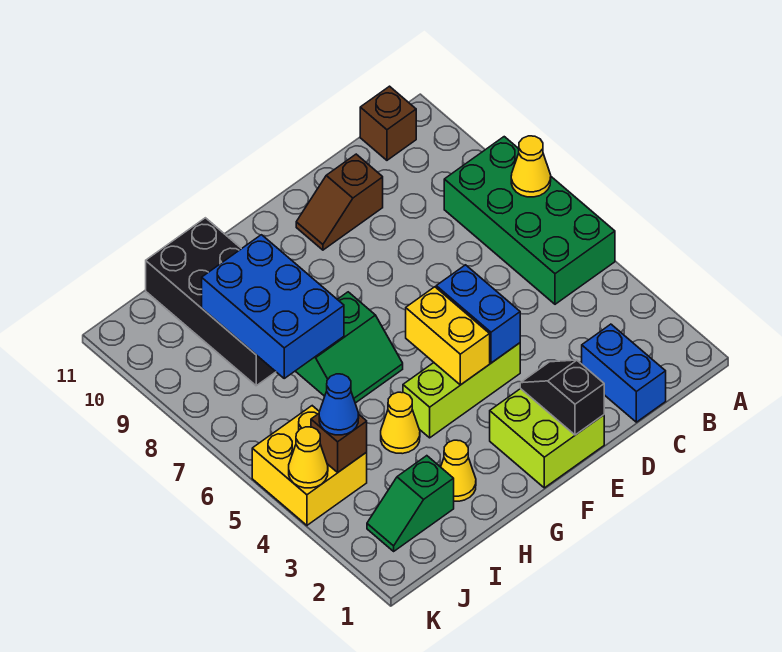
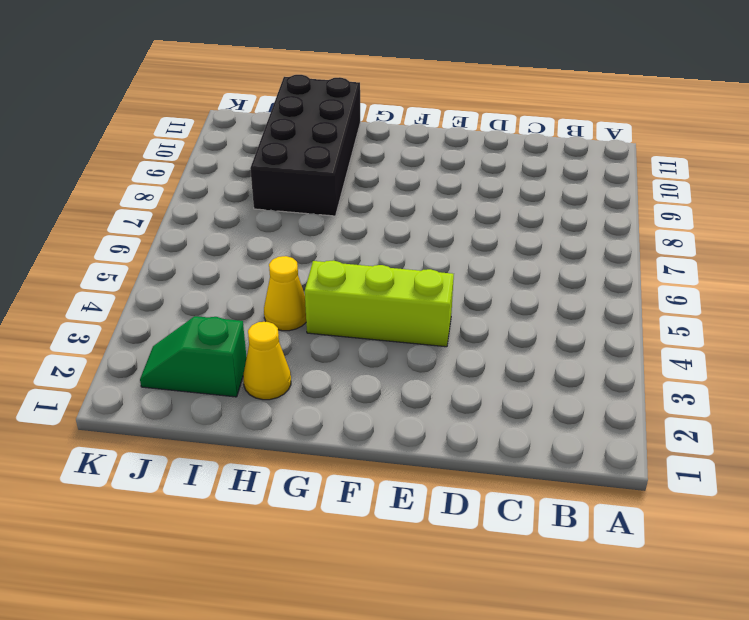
none -> green 2x4 brick [444,137,615,304]
none -> brown 1x1 brick [360,86,416,160]
none -> blue 1x2 brick [582,324,666,422]

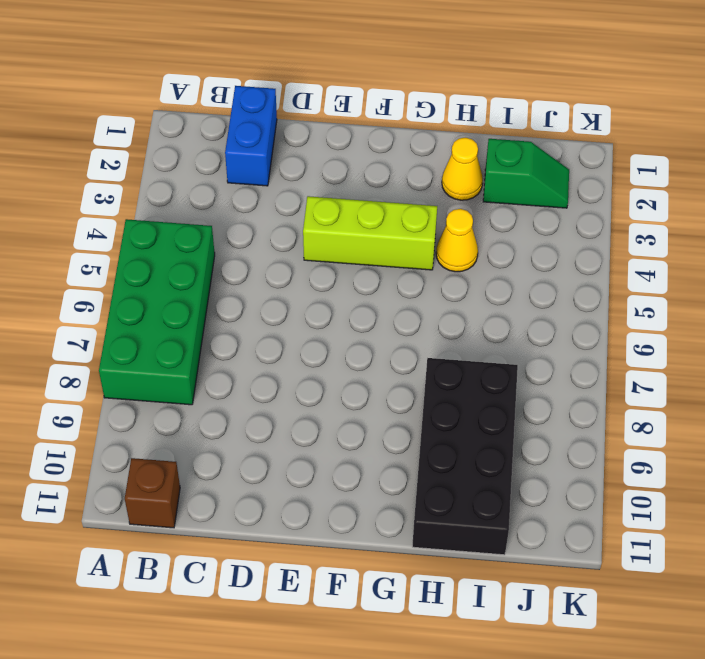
none -> brown 1x2 slope [296,154,383,250]
none -> lime 2x2 brick [490,389,604,488]
none -> green 2x2 slope [296,292,403,403]

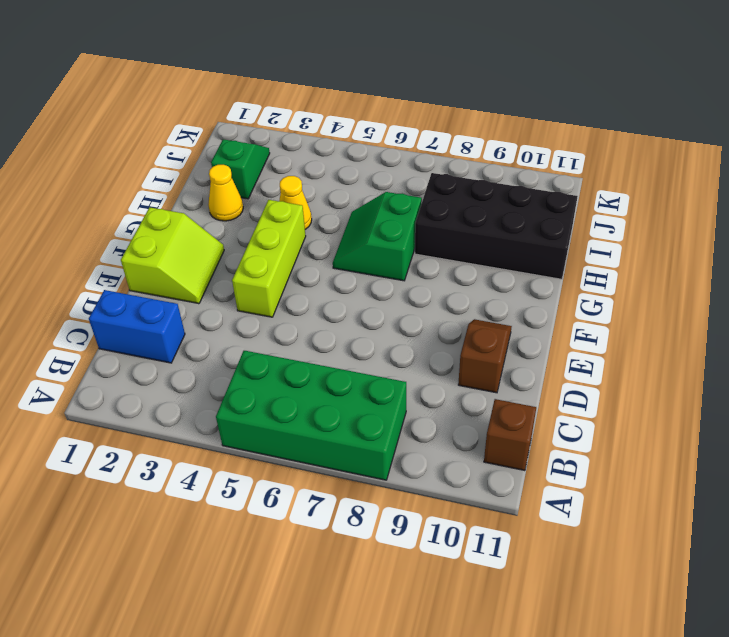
lime 2x2 slope [121,207,224,304] -> lime 2x2 brick [490,389,604,488]
none -> yellow 2x2 brick [252,406,367,525]
none -> yellow 1x1 cone [511,136,551,197]
none -> black 1x2 slope [520,360,604,435]

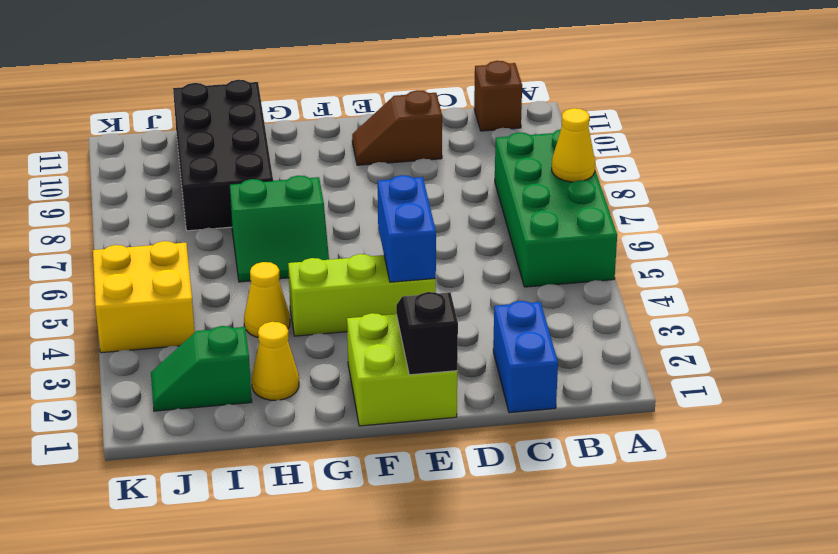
none -> yellow 1x2 brick [406,287,490,385]
none -> blue 2x3 brick [202,235,344,378]
none -> brown 1x1 brick [311,414,367,472]

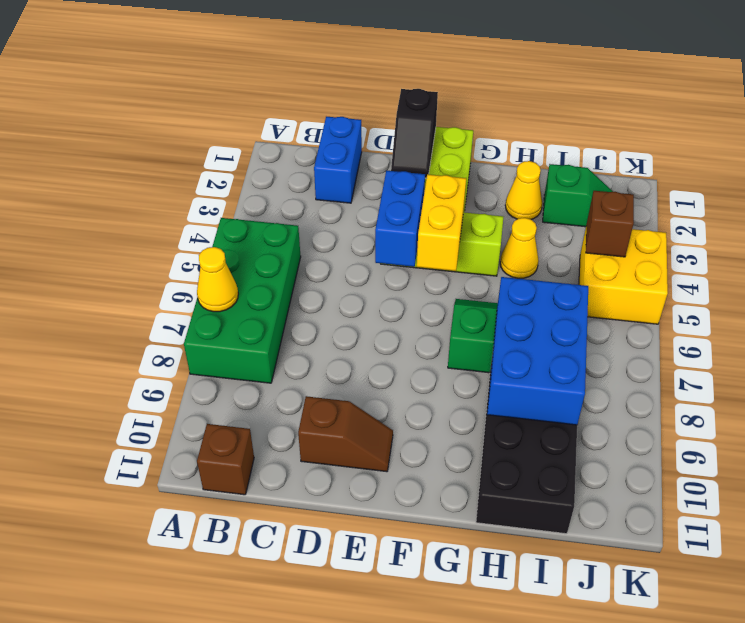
none -> yellow 1x1 cone [289,427,328,488]
none -> blue 1x1 cone [319,374,359,435]

